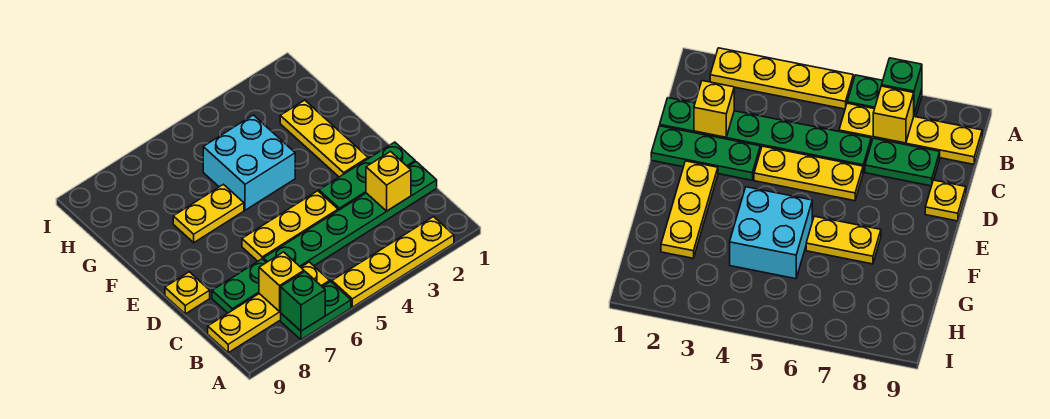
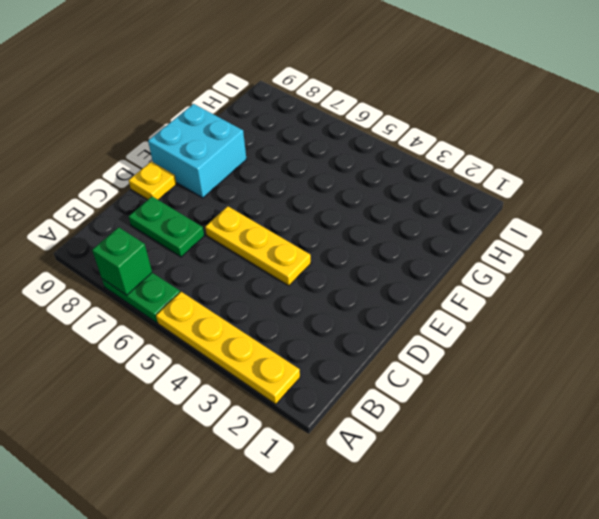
cyan 2x2 brick [148,104,247,198] -> cyan 2x2 brick moved to [203,115,295,210]
none -> yellow 1x4 plate [208,262,330,353]
none -> green 1x6 plate [263,162,437,267]
none -> green 1x3 plate [319,142,415,210]

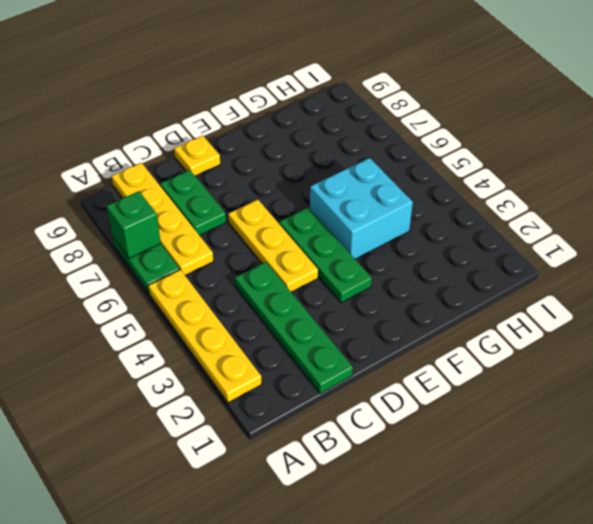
green 1x4 plate [235,262,353,394] -> green 1x6 plate [263,162,437,267]
green 1x3 plate [279,207,372,303] -> green 1x3 plate moved to [319,142,415,210]
none -> yellow 1x3 plate [280,100,368,177]
none -> yellow 1x2 plate [173,184,244,243]
none -> yellow 1x1 brick [259,252,304,311]

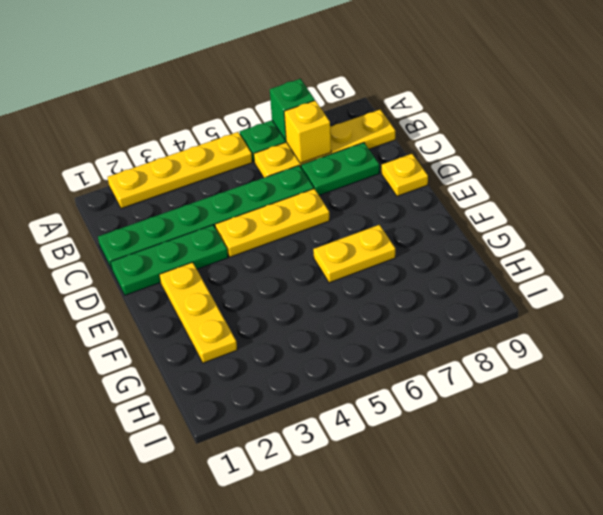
none -> cyan 2x2 brick [203,115,295,210]
none -> yellow 1x1 brick [366,152,411,211]

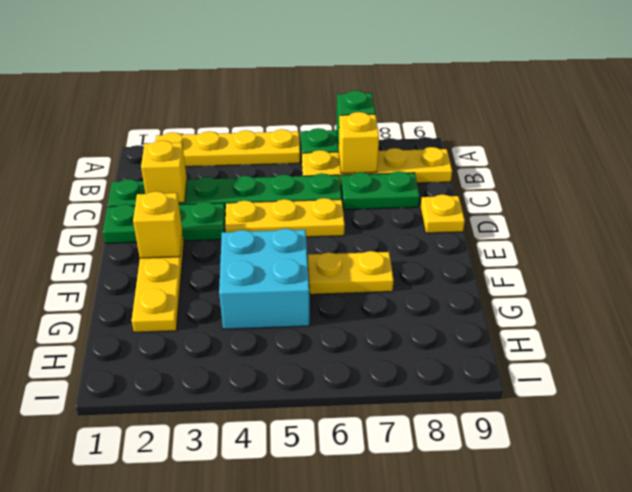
yellow 1x1 brick [133,191,182,258] -> none

